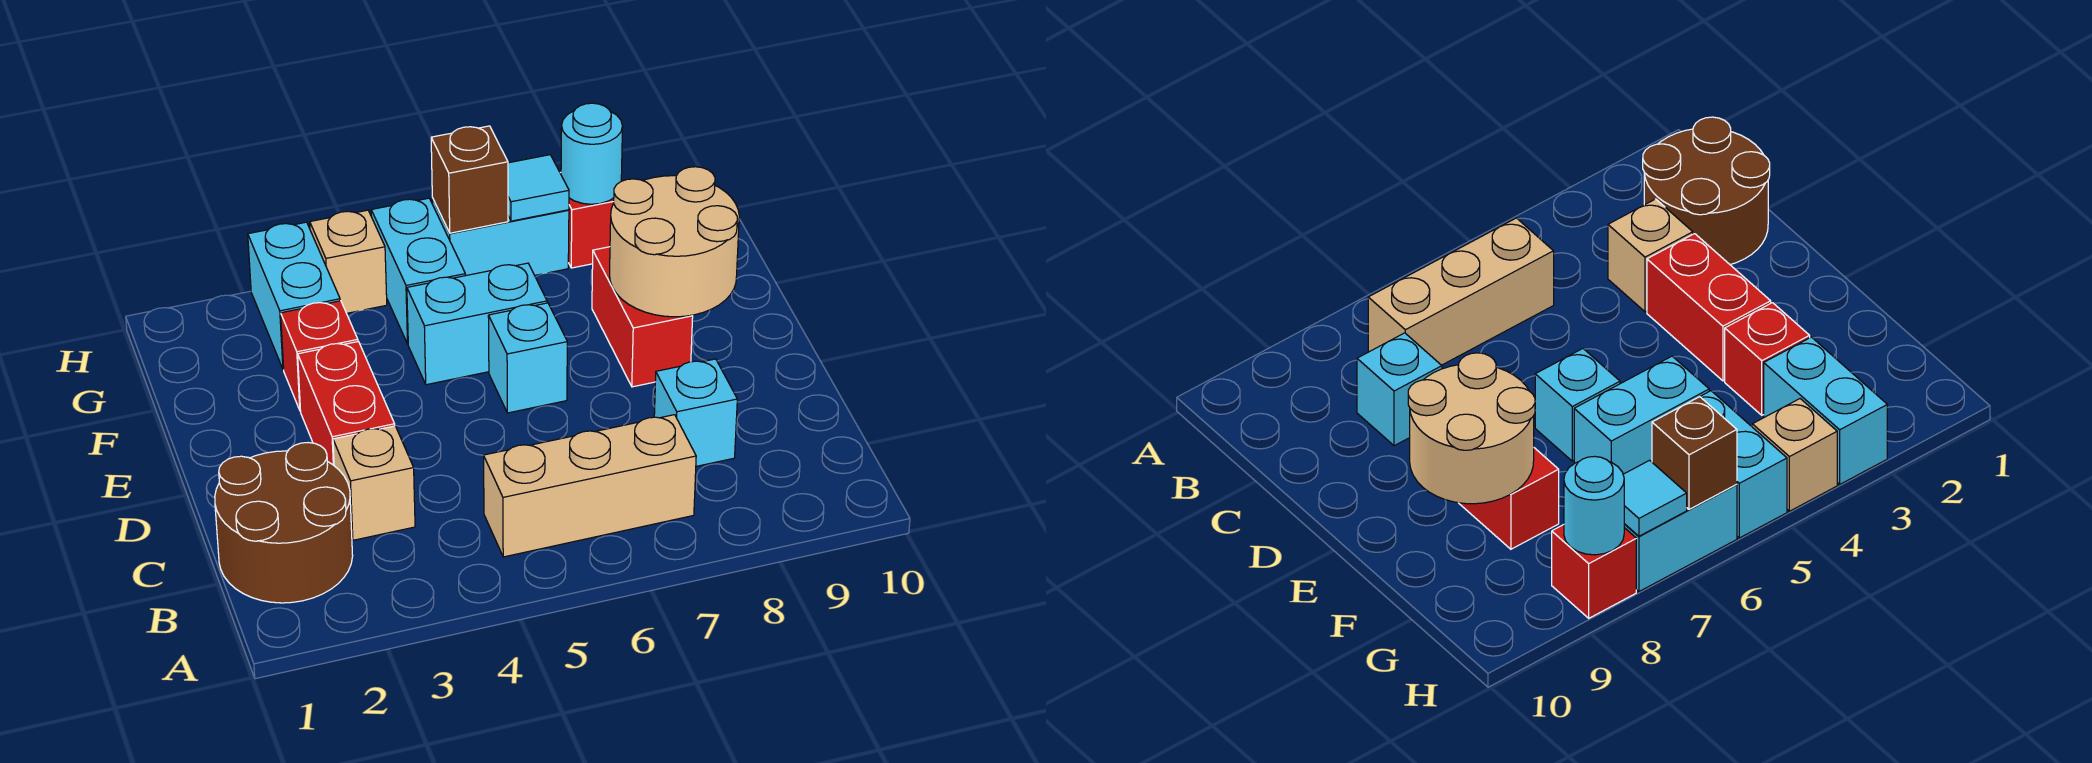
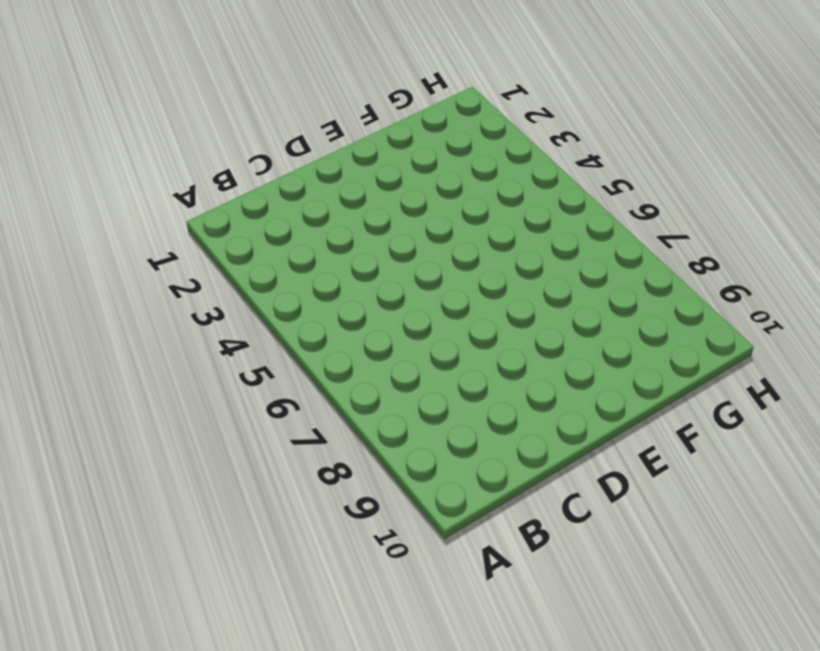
none -> brown 2x2 round brick [215,443,353,603]
none -> tan 1x3 brick [484,415,696,557]
none -> tan 1x1 brick [333,426,415,540]

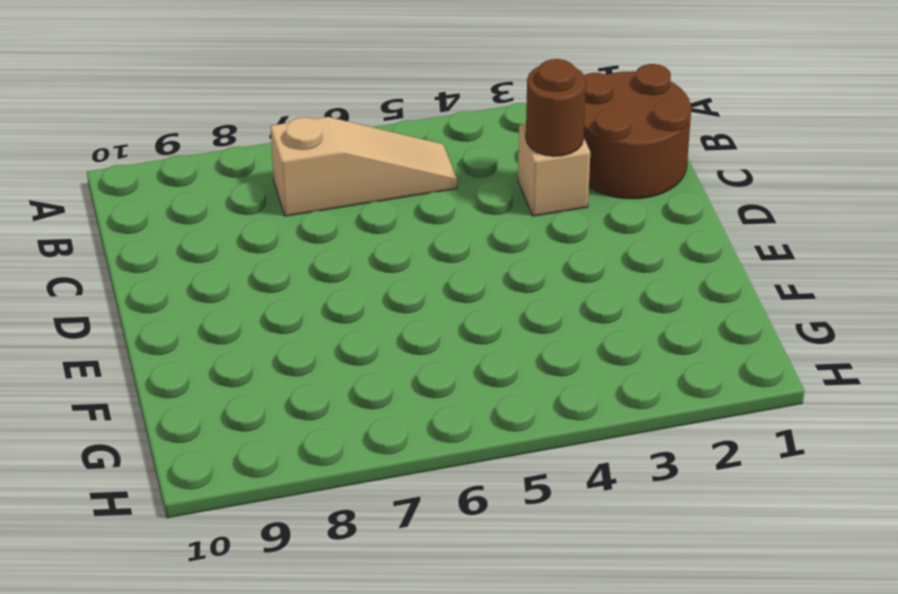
tan 1x3 slope [270,117,457,216] -> tan 1x3 brick [484,415,696,557]
brown 1x1 round brick [526,59,586,156] -> none
none -> cyan 1x1 brick [654,359,737,466]
none -> red 1x2 brick [298,342,395,465]
none -> cyan 1x1 brick [488,303,567,413]

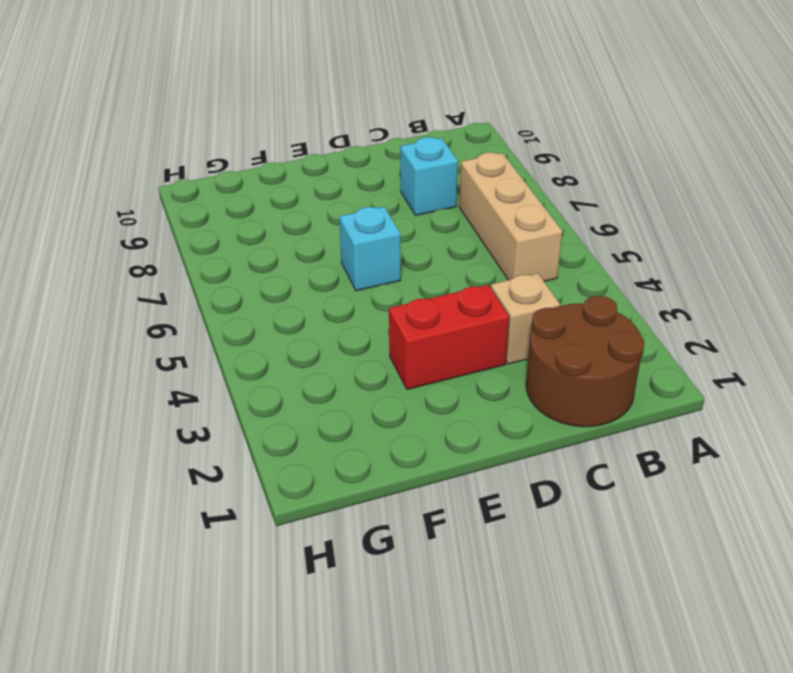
none -> red 1x2 brick [592,247,693,387]
none -> red 1x1 brick [281,301,358,410]
none -> cyan 1x2 brick [407,263,547,385]

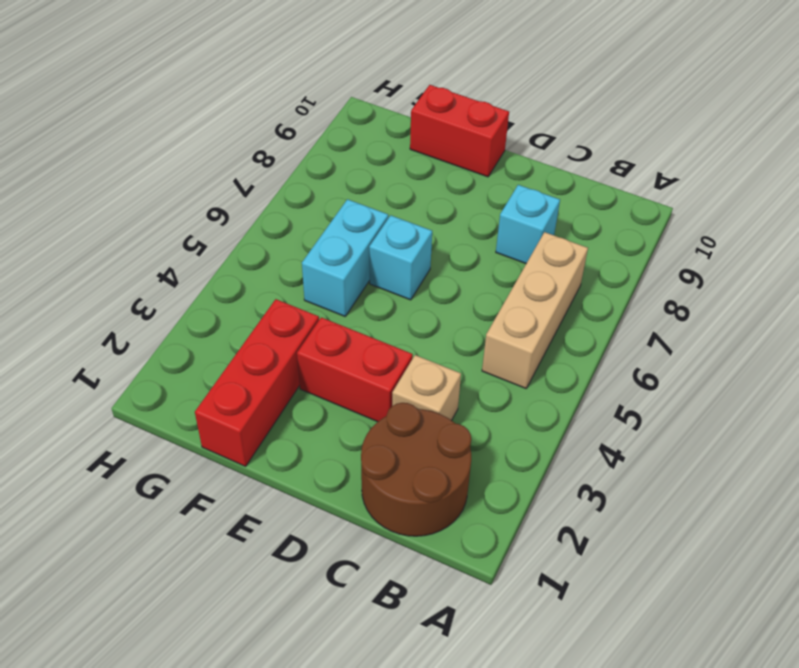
red 1x2 brick [410,85,509,177] -> red 1x2 brick moved to [592,247,693,387]
red 1x3 brick [195,299,319,466] -> red 1x1 brick [281,301,358,410]
none -> cyan 1x2 brick [248,222,340,370]
none -> cyan 1x2 brick [371,198,465,344]
none -> tan 1x1 brick [310,210,387,313]

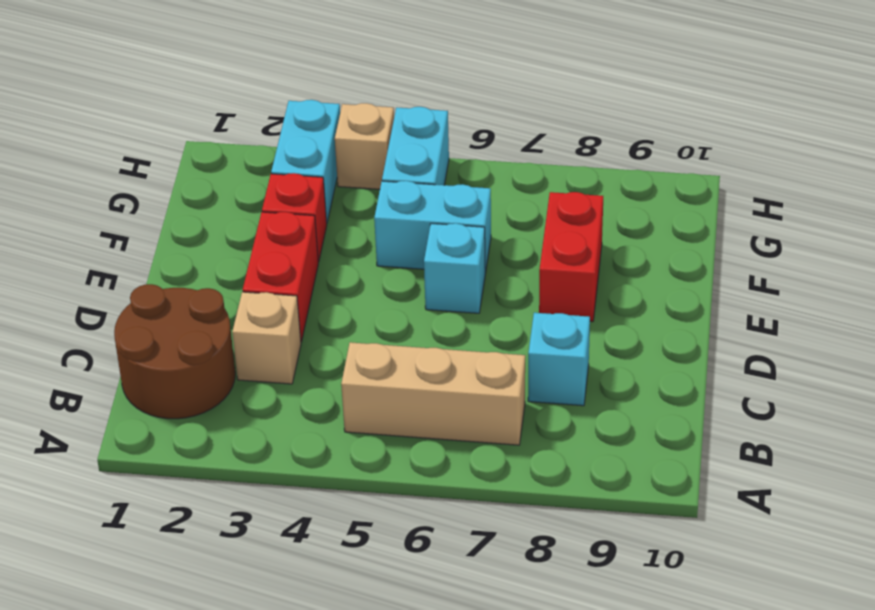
none -> cyan 1x2 brick [432,198,569,276]
none -> red 1x1 brick [560,173,614,268]
none -> tan 2x2 round brick [610,167,739,317]

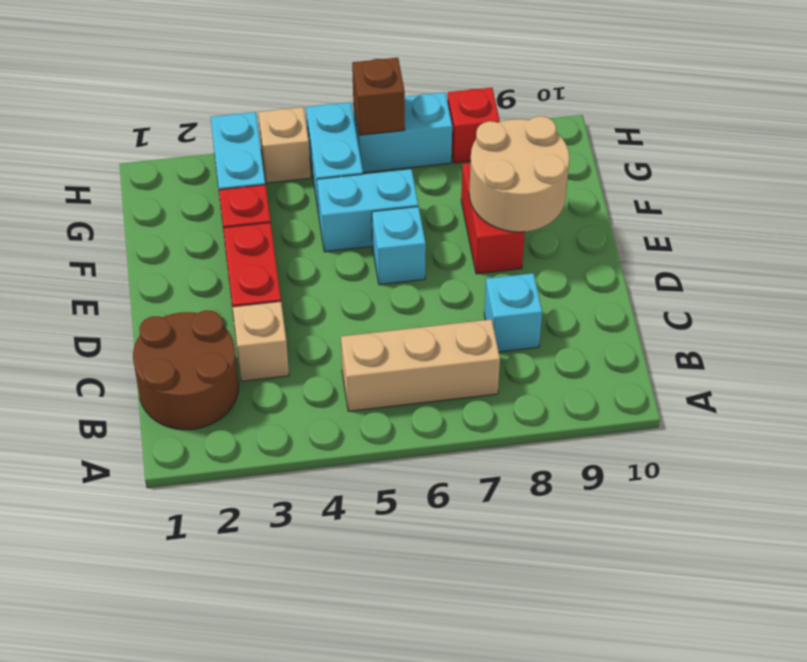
none -> cyan 1x1 tile [508,155,569,221]
none -> cyan 1x1 round brick [561,103,623,204]

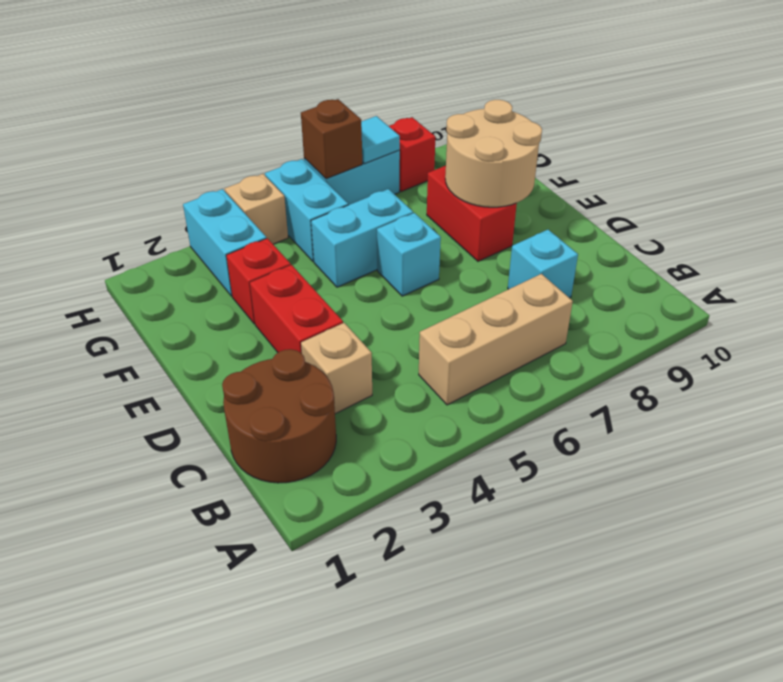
none -> cyan 1x1 round brick [561,103,623,204]

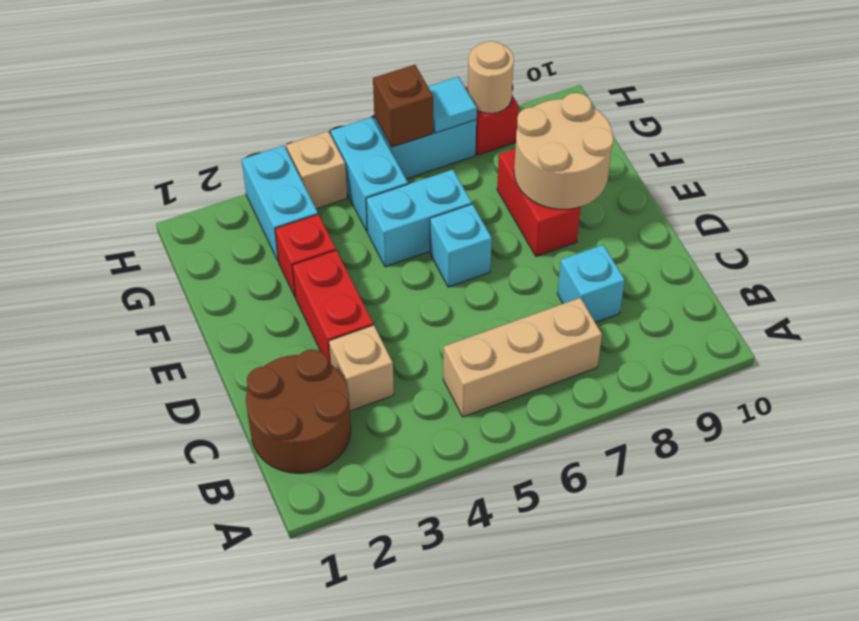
tan 1x1 round brick [468,41,514,114] -> cyan 1x1 round brick [561,103,623,204]

